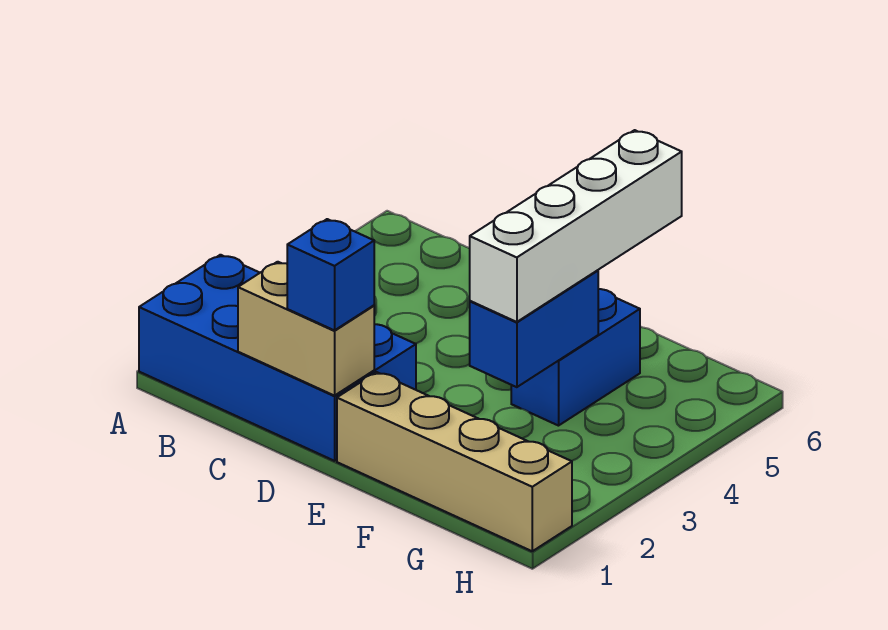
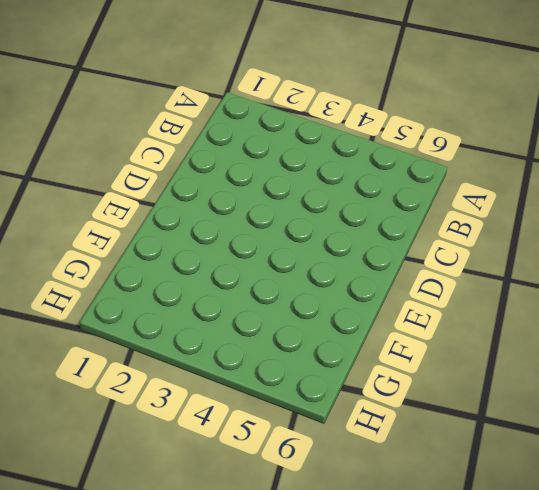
none -> blue 2x4 brick [139,255,416,461]
none -> tan 1x4 brick [337,372,572,551]

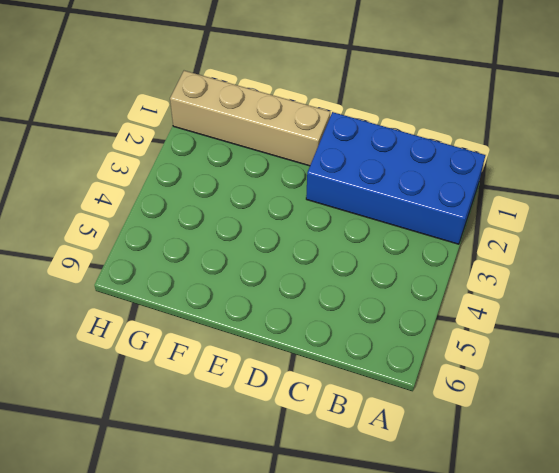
none -> blue 1x2 brick [511,289,640,426]
none -> tan 1x2 brick [238,262,374,396]

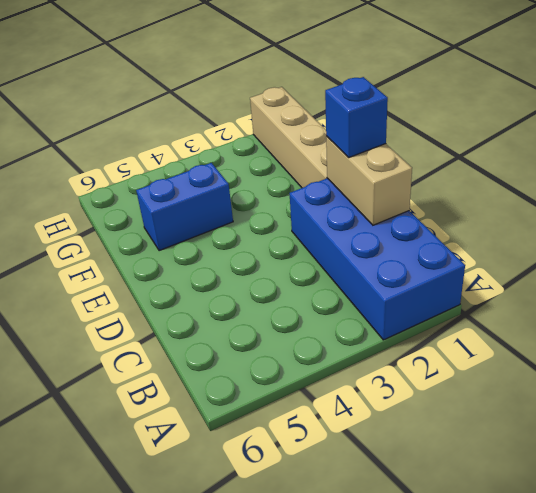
none -> blue 1x2 brick [470,270,598,387]
none -> white 1x4 brick [470,130,682,322]

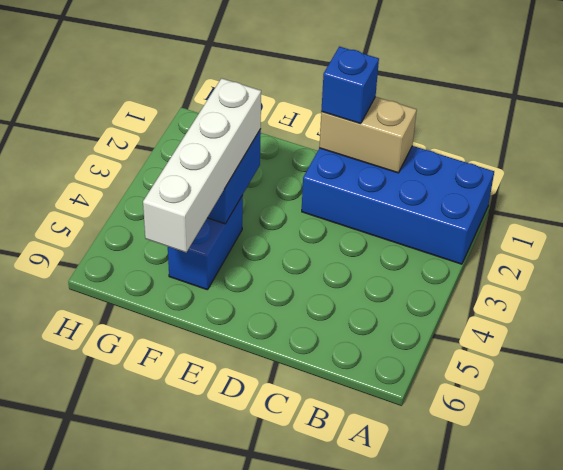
none -> tan 1x4 brick [337,372,572,551]

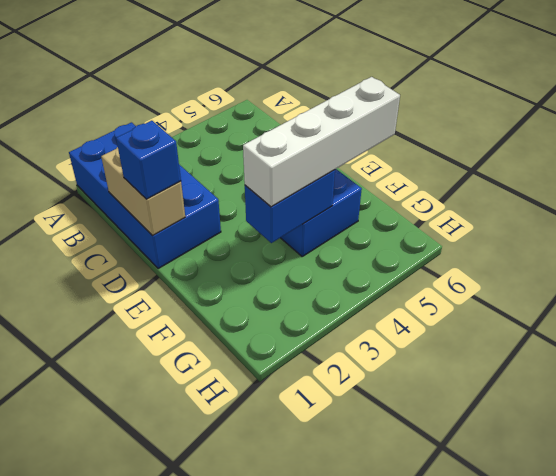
none -> tan 1x4 brick [337,372,572,551]

